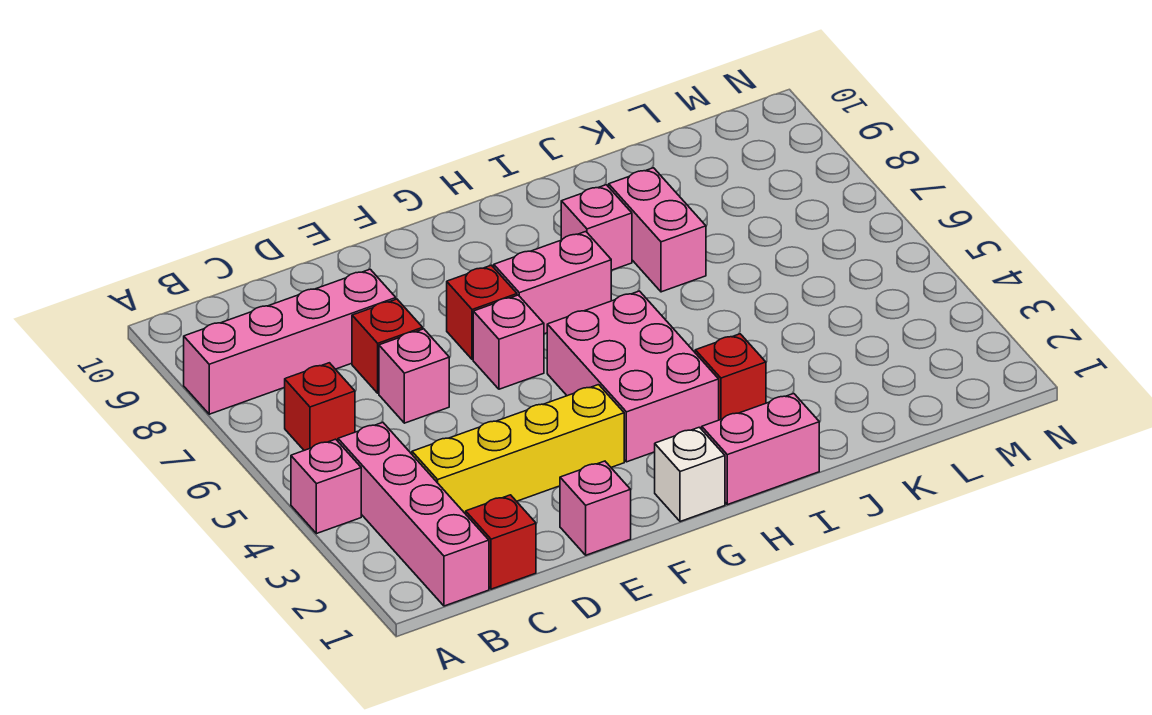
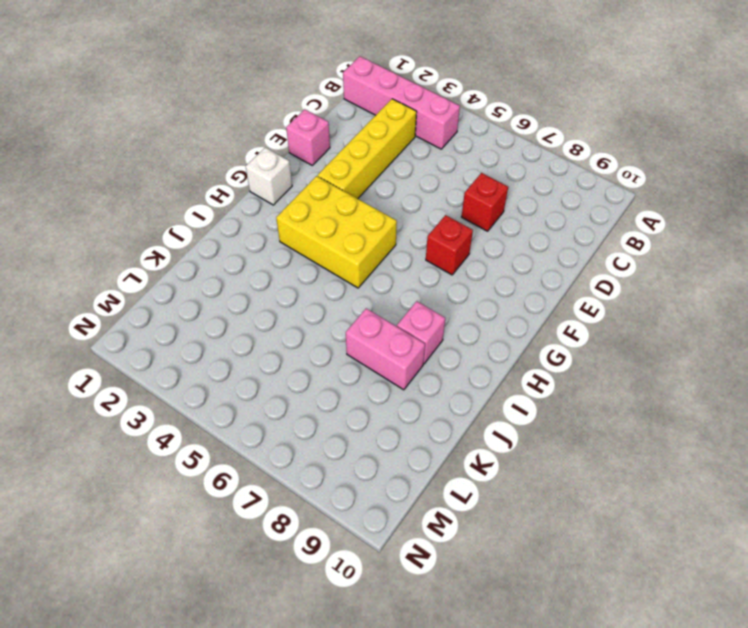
yellow 2x3 brick [276,176,397,288] -> pink 2x3 brick [547,291,719,462]
none -> pink 1x1 brick [291,439,361,534]
none -> pink 1x4 brick [184,269,396,414]
none -> red 1x1 brick [285,363,355,450]

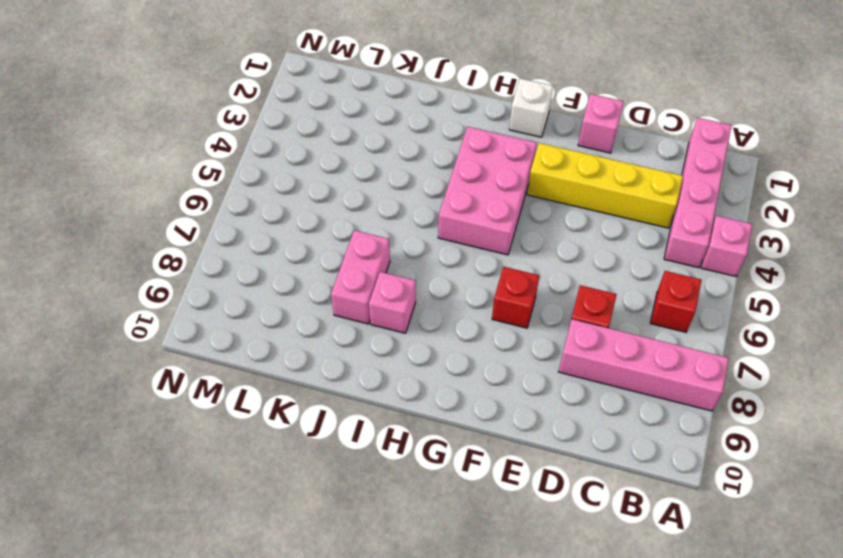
none -> red 1x1 brick [466,495,536,589]
none -> pink 1x1 brick [379,329,449,423]
none -> pink 1x1 brick [473,295,544,389]

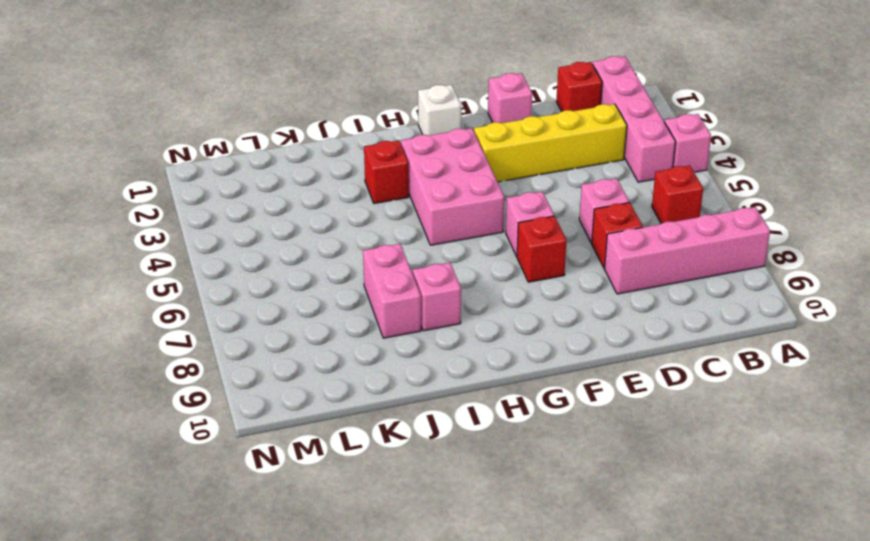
none -> pink 1x2 brick [494,232,611,334]
none -> pink 1x2 brick [702,394,819,505]

